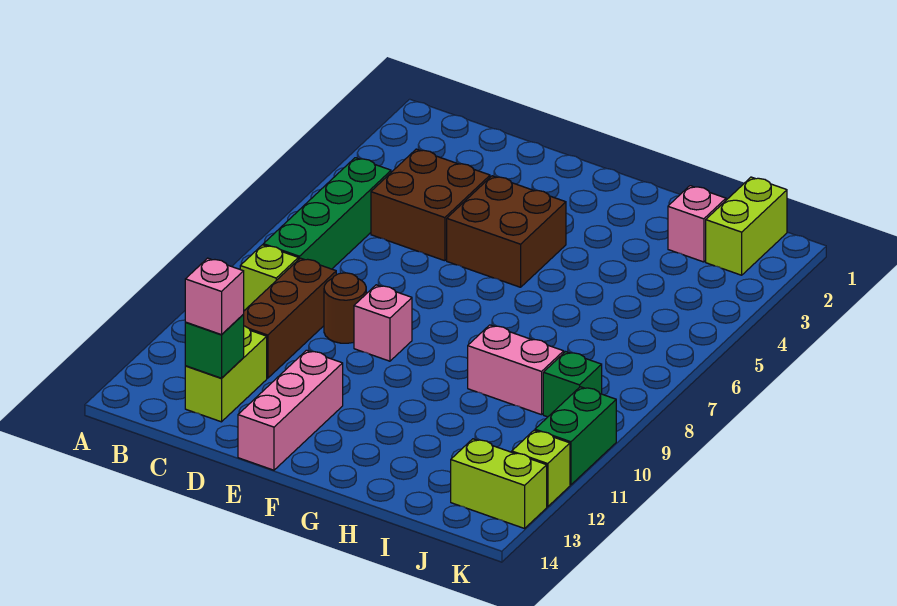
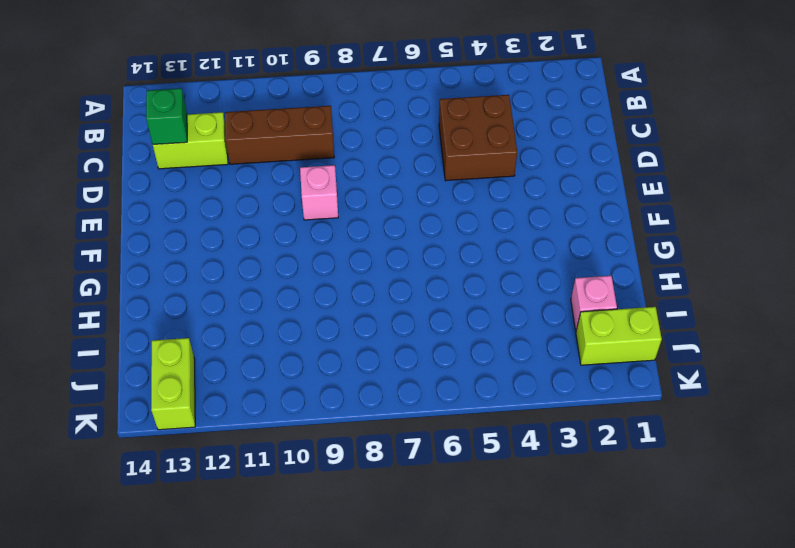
none -> green 1x4 brick [263,158,391,269]
none -> lime 1x1 brick [240,245,298,310]
none -> brown 1x1 round brick [324,273,366,343]

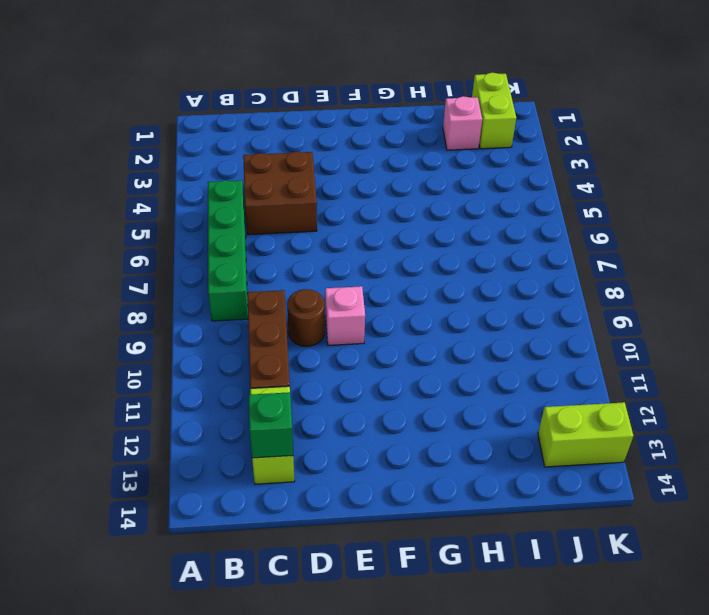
none -> lime 1x1 brick [240,245,298,310]
none -> brown 2x2 brick [447,176,566,287]
none -> pink 1x3 brick [238,350,343,470]

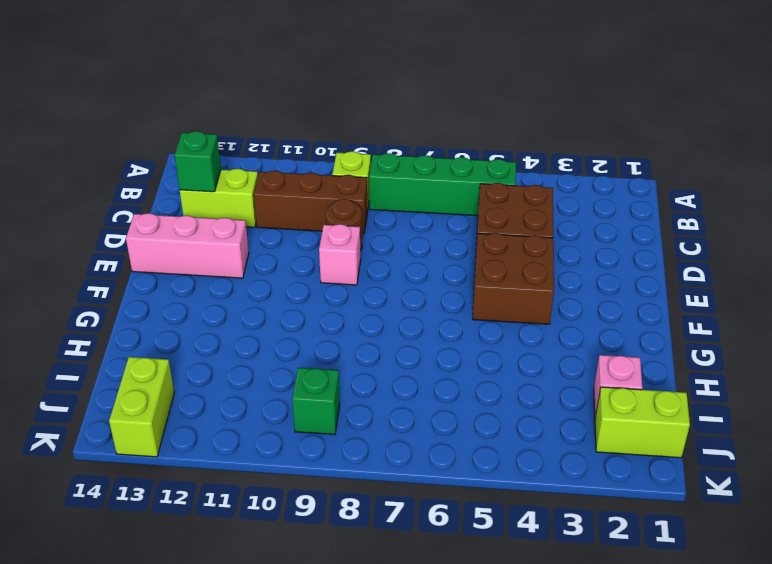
none -> pink 1x2 brick [468,325,564,415]
none -> green 1x2 brick [535,387,616,485]
none -> lime 1x1 brick [512,430,570,507]

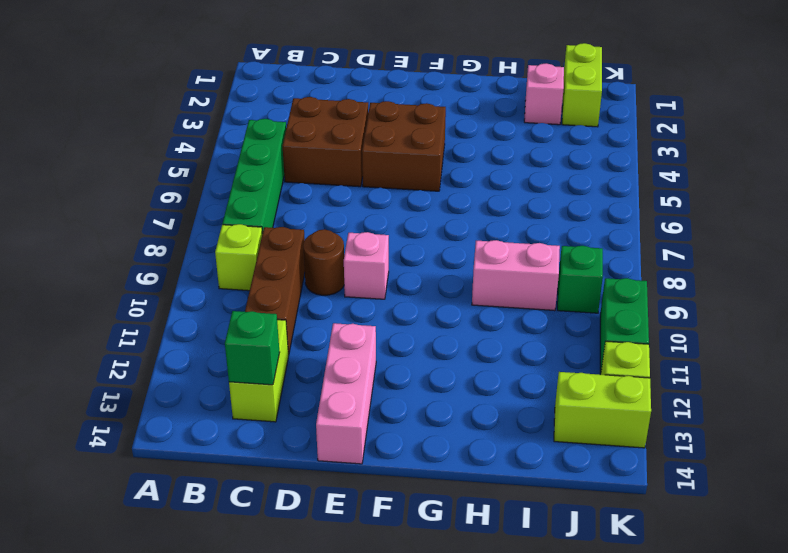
none -> pink 1x1 brick [185,258,244,335]

